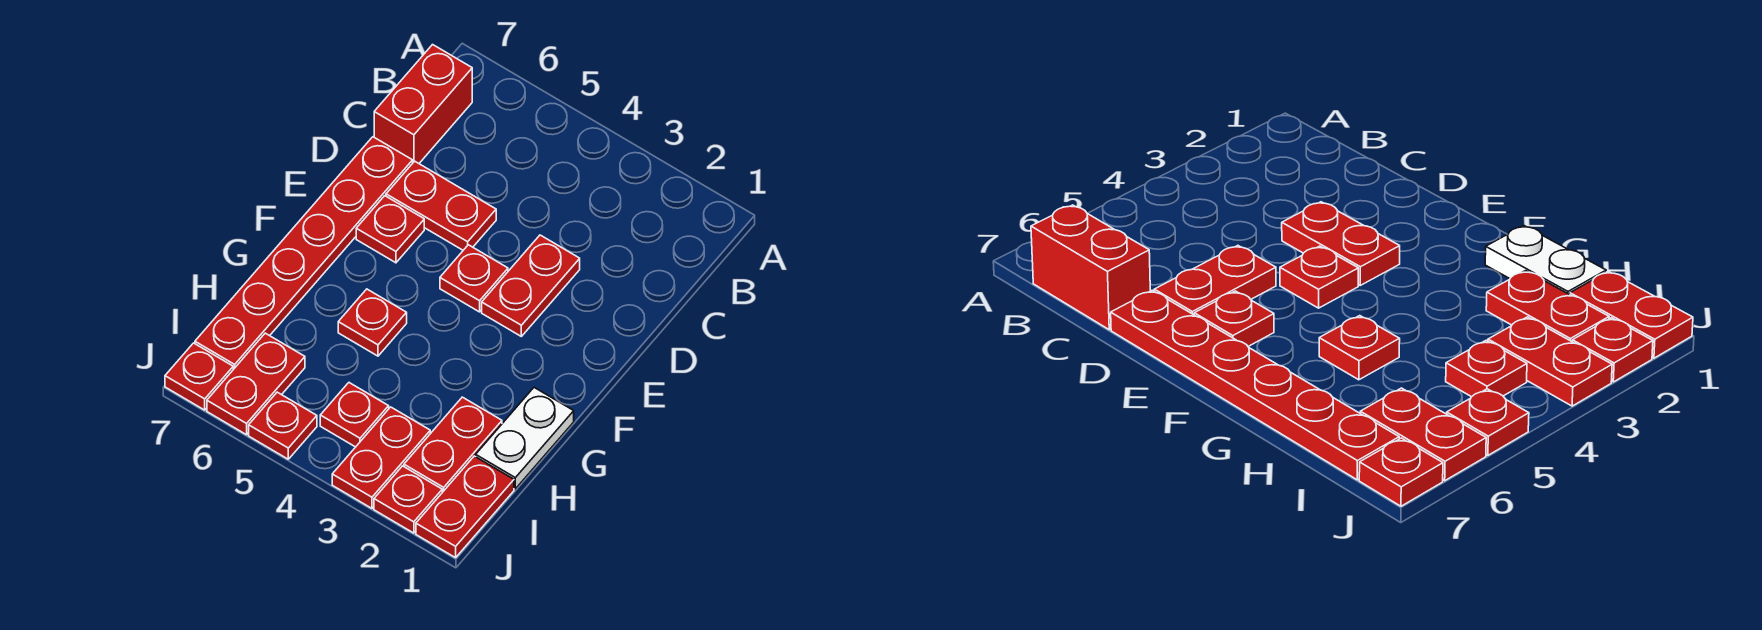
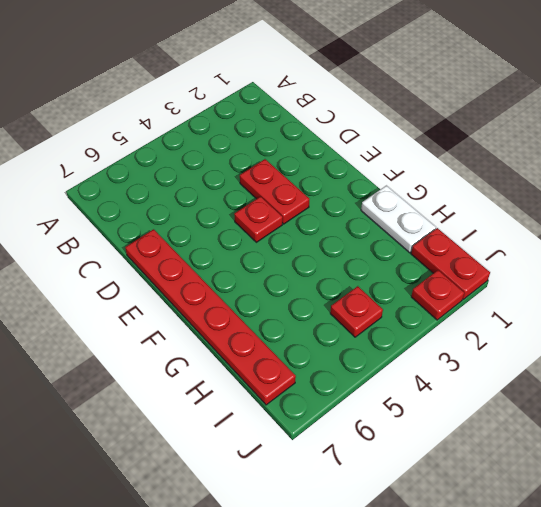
none -> red 1x2 brick [374,45,472,163]
none -> red 1x2 plate [386,161,496,250]
none -> red 1x1 plate [356,196,424,263]

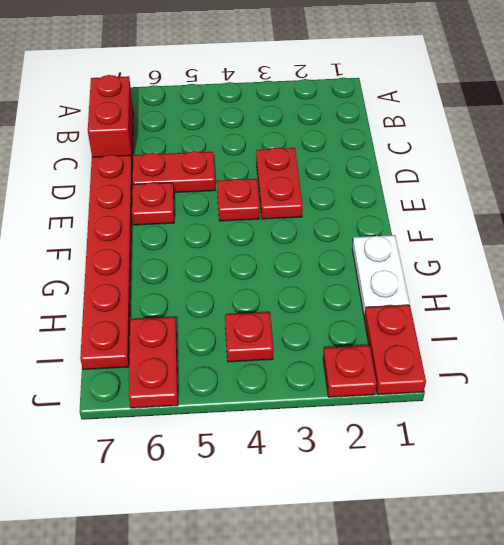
none -> red 1x1 plate [338,289,407,356]
none -> red 1x2 plate [404,397,502,492]
none -> red 1x2 plate [332,407,430,508]

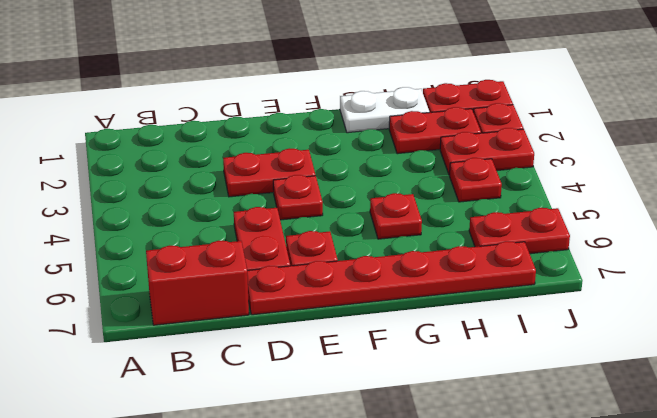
none -> red 1x1 plate [249,392,317,459]
none -> red 1x1 plate [165,343,233,410]

